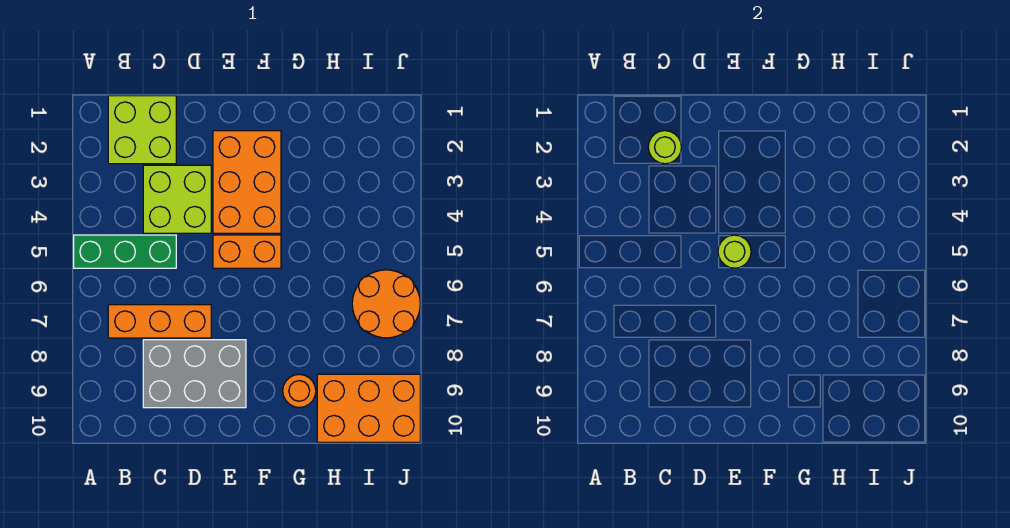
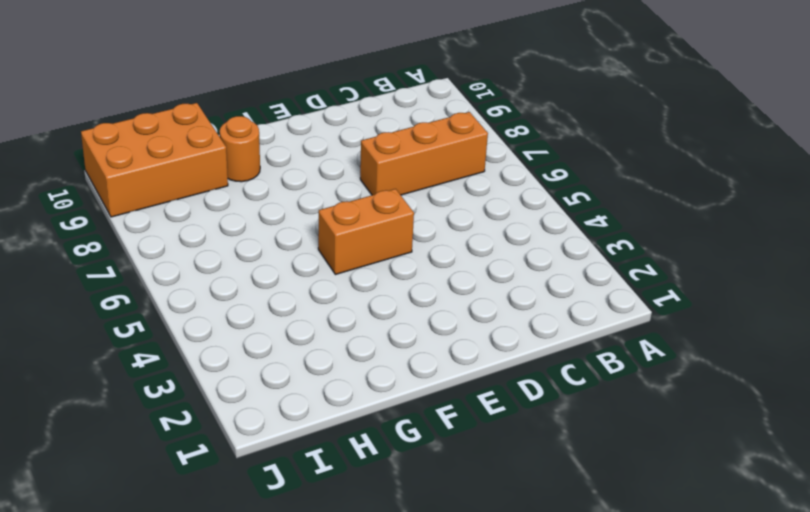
none -> green 1x3 brick [74,235,176,268]
none -> lime 2x2 brick [108,96,176,164]
none -> lime 2x2 brick [143,165,211,233]

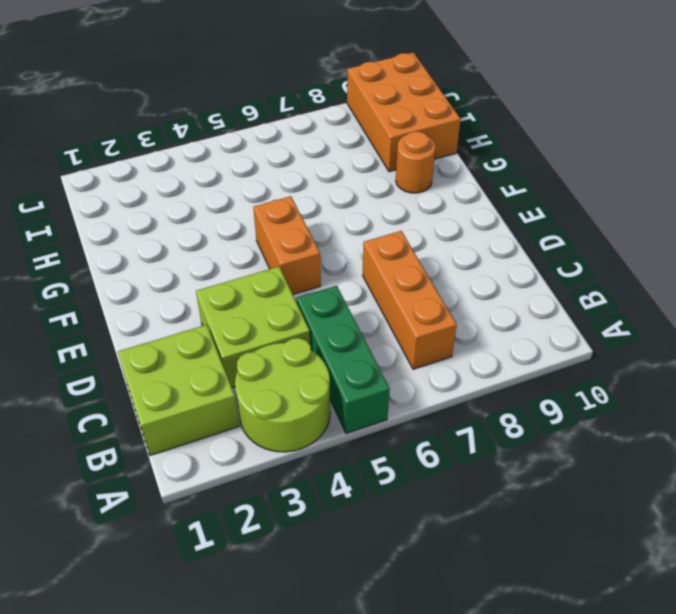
lime 2x2 round brick [235,338,330,452] -> none
none -> grey 2x3 brick [143,340,246,408]
none -> orange 2x3 brick [213,131,281,233]
none -> orange 2x2 round brick [352,270,420,338]

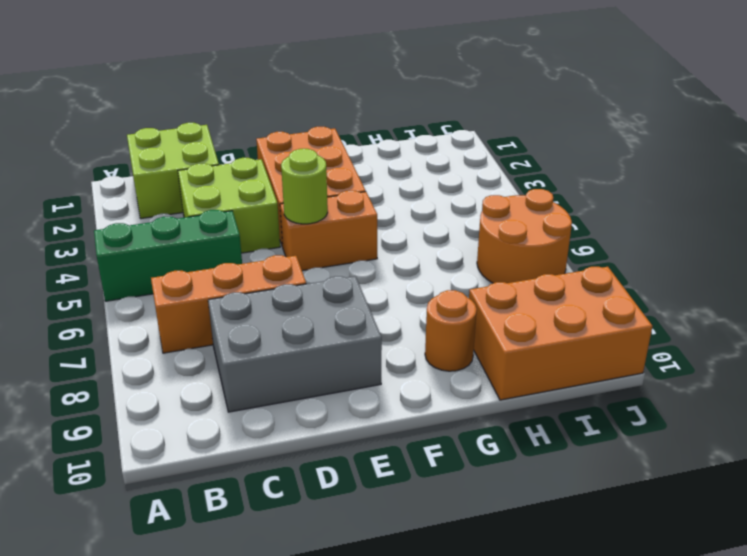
none -> lime 1x1 round brick [648,131,681,164]

